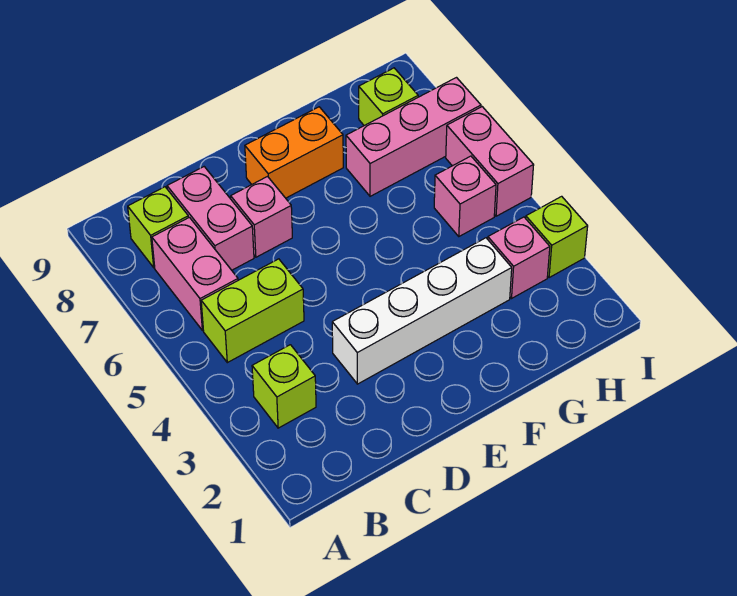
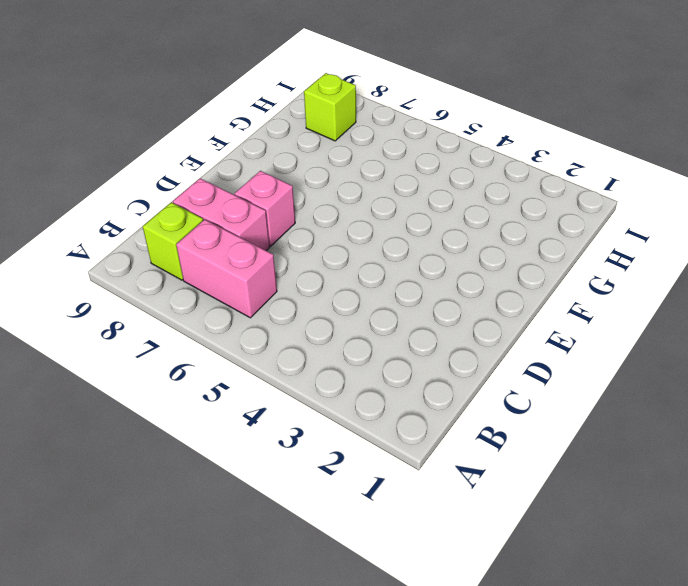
none -> lime 1x1 brick [252,345,316,428]
none -> lime 1x2 brick [201,259,304,363]
none -> white 1x4 brick [332,238,512,384]

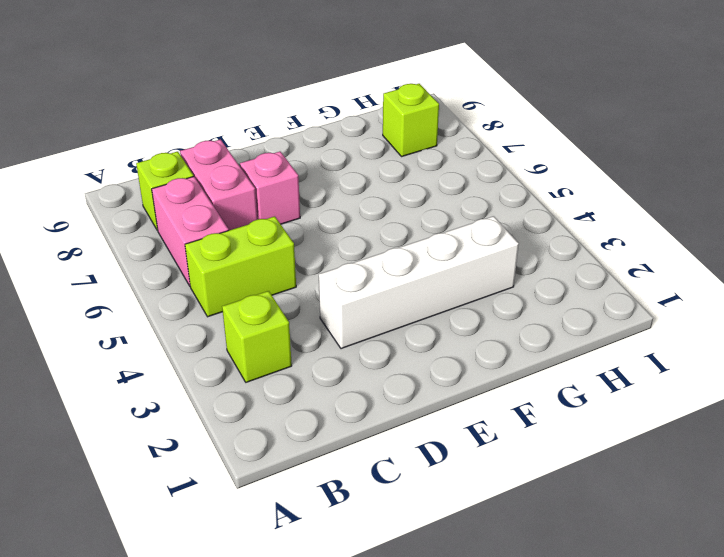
none -> orange 1x2 brick [245,107,343,198]
none -> pink 1x3 brick [346,78,481,196]
none -> pink 1x1 brick [488,217,550,298]

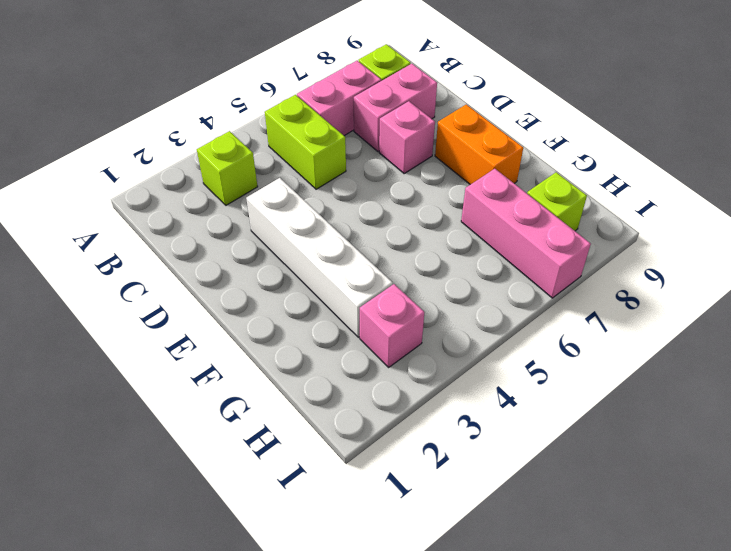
none -> pink 1x1 brick [434,156,496,236]
none -> lime 1x1 brick [526,196,588,278]
none -> pink 1x2 brick [446,107,534,216]

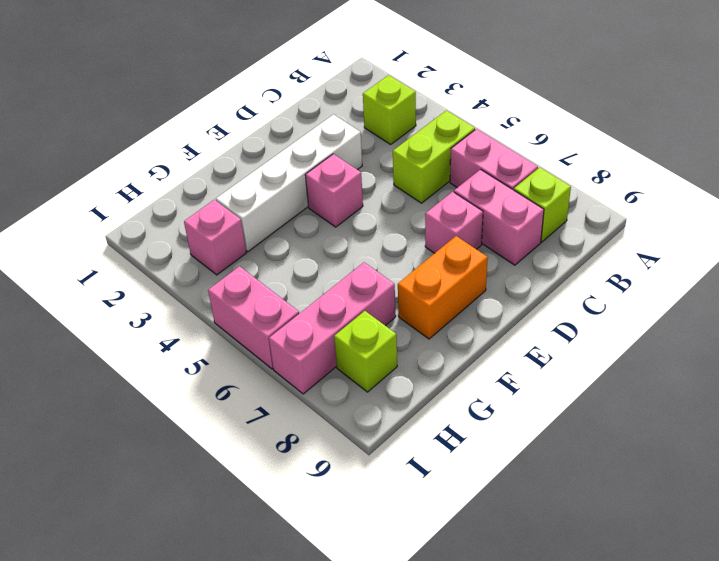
pink 1x1 brick [305,154,363,227] -> pink 1x1 brick moved to [434,156,496,236]
none -> lime 1x1 brick [526,196,588,278]

